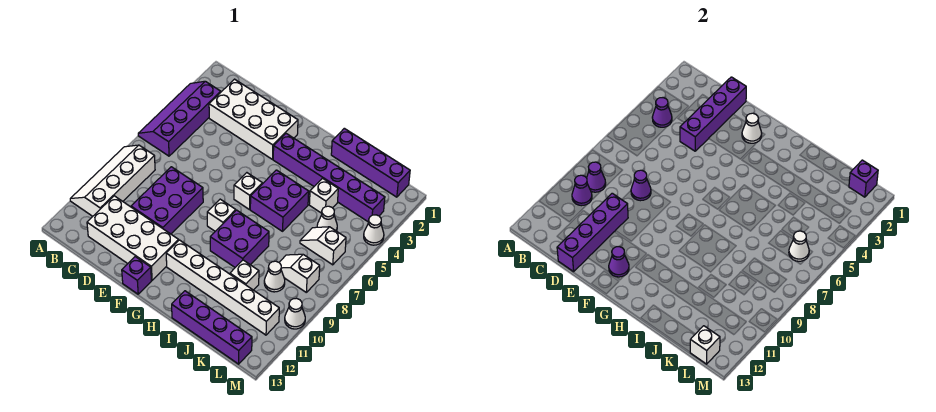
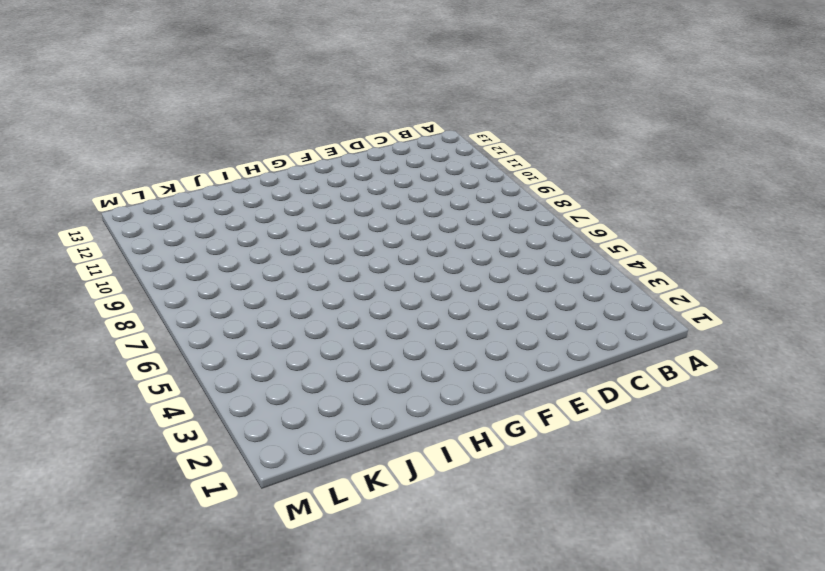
none -> purple 2x4 slope [138,81,221,156]
none -> white 2x4 slope [70,145,155,216]
none -> white 2x4 brick [209,79,298,159]
none -> white 2x4 brick [87,196,179,280]

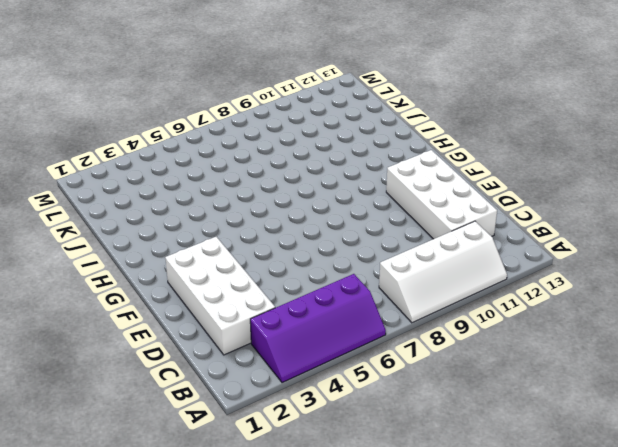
none -> purple 2x3 brick [131,167,203,234]
none -> purple 1x1 brick [122,257,151,294]
none -> purple 1x6 brick [273,134,385,222]
none -> white 1x1 brick [234,173,262,210]

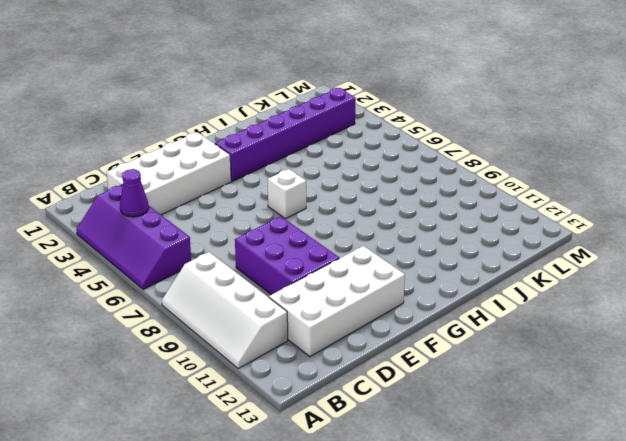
none -> purple 1x1 brick [122,257,151,294]
none -> white 1x1 brick [207,199,236,231]
none -> white 1x6 brick [166,240,279,335]
none -> purple 2x2 brick [250,170,309,231]

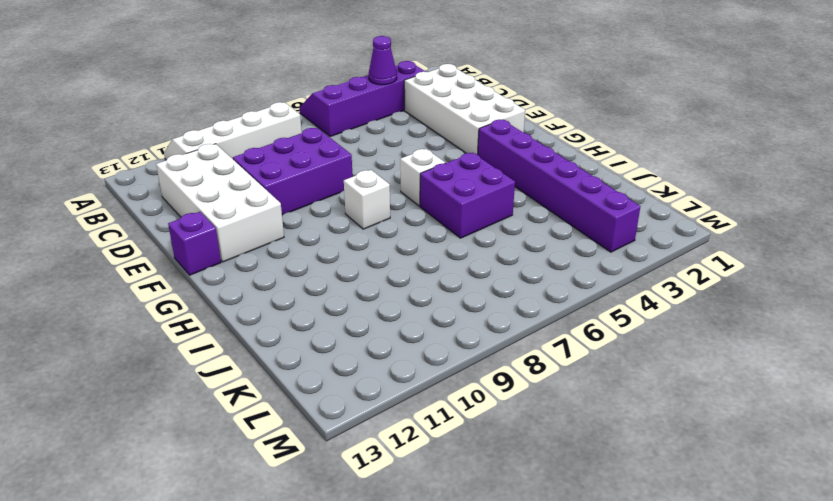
none -> white 1x6 brick [166,240,279,335]
none -> purple 2x2 brick [210,210,269,267]
none -> purple 1x4 brick [331,128,410,197]
none -> purple 1x4 brick [172,291,252,364]

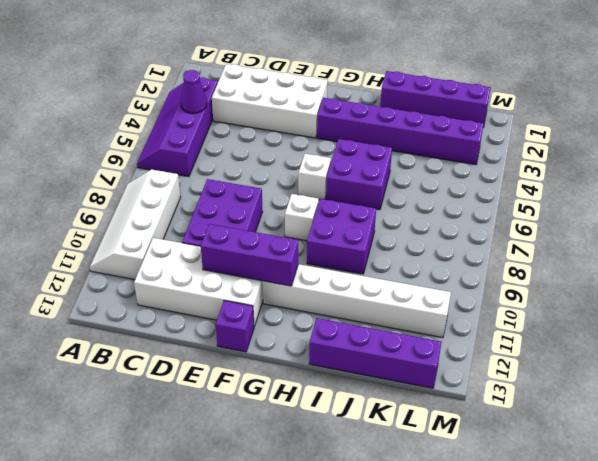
purple 1x3 brick [201,224,298,286] -> none
none -> white 1x1 brick [309,178,338,213]
none -> white 1x1 brick [230,260,259,290]
none -> white 1x1 cone [317,206,337,231]
none -> white 1x2 slope [300,227,346,265]

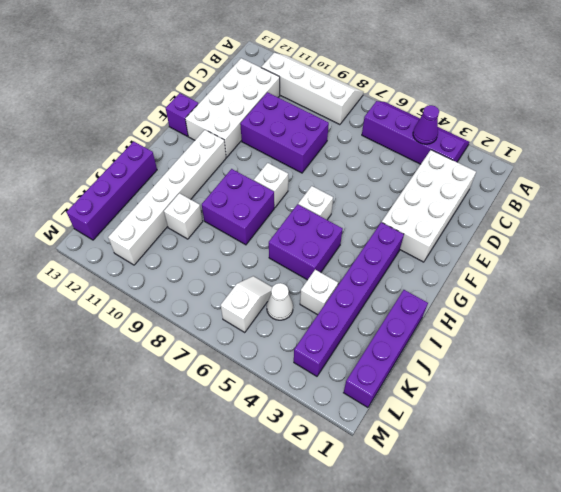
none -> white 1x2 slope [279,254,320,292]
none -> white 1x1 cone [264,261,285,292]
none -> white 1x1 cone [364,215,384,245]
none -> white 1x1 cone [285,298,305,329]

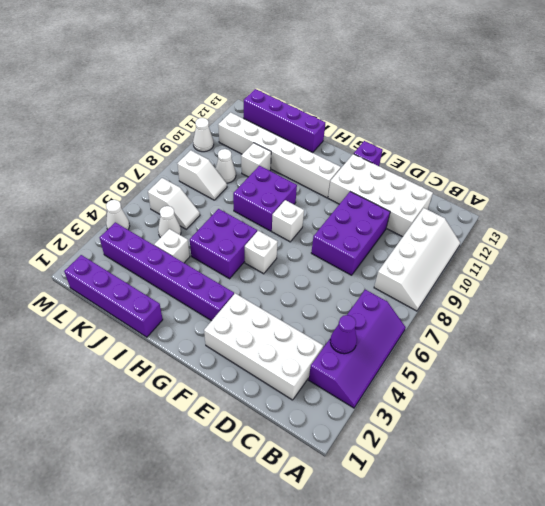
none -> purple 1x1 cone [587,162,606,192]
none -> purple 1x1 cone [572,175,592,206]
none -> purple 1x4 brick [680,77,746,151]
none -> purple 1x1 cone [631,170,651,201]

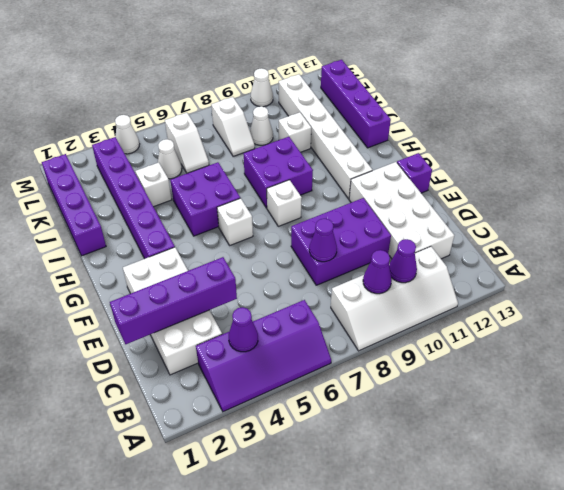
none -> purple 1x4 brick [557,193,628,272]
none -> white 1x1 cone [742,113,762,143]
none -> purple 1x1 cone [609,247,629,277]
none -> purple 1x1 brick [849,160,878,197]

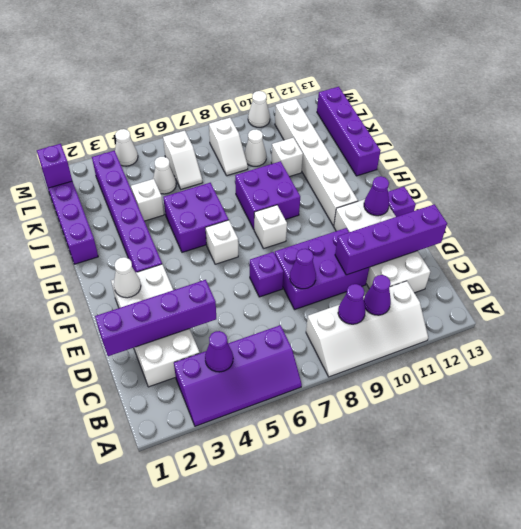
purple 1x1 brick [250,252,284,297] -> none
none -> white 1x1 cone [789,231,809,261]
none -> white 1x1 brick [690,326,720,364]

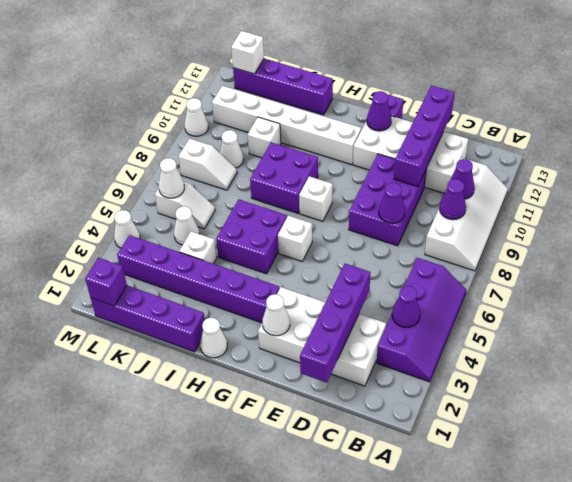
white 1x1 cone [200,318,227,358] -> none

